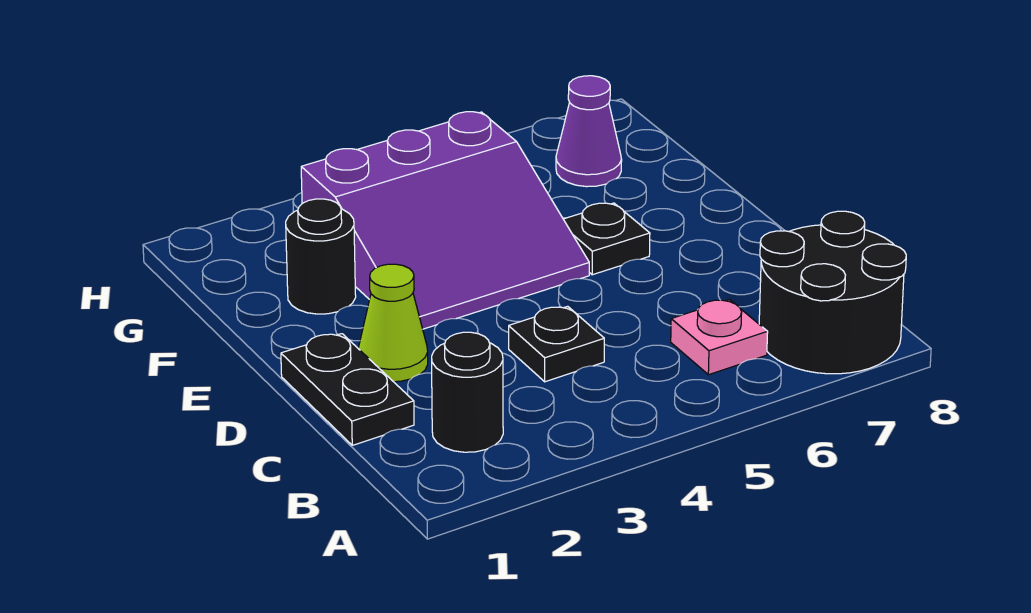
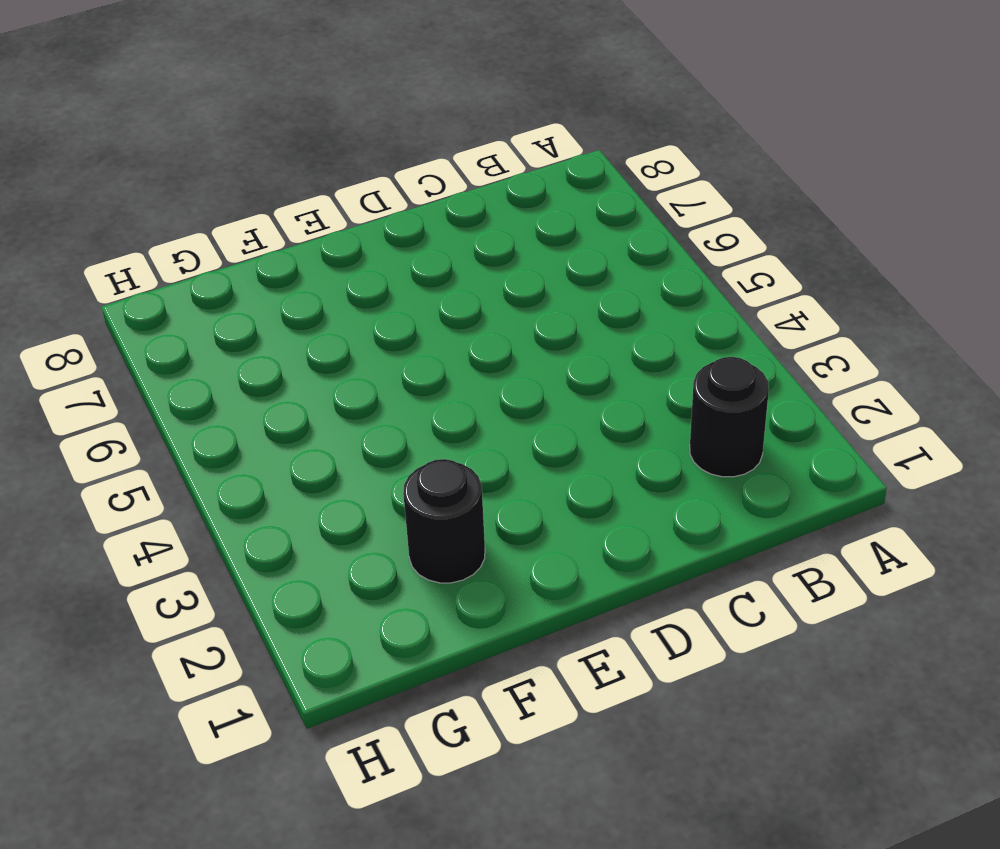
none -> black 2x2 round brick [759,211,906,374]
none -> pink 1x1 plate [671,300,768,375]

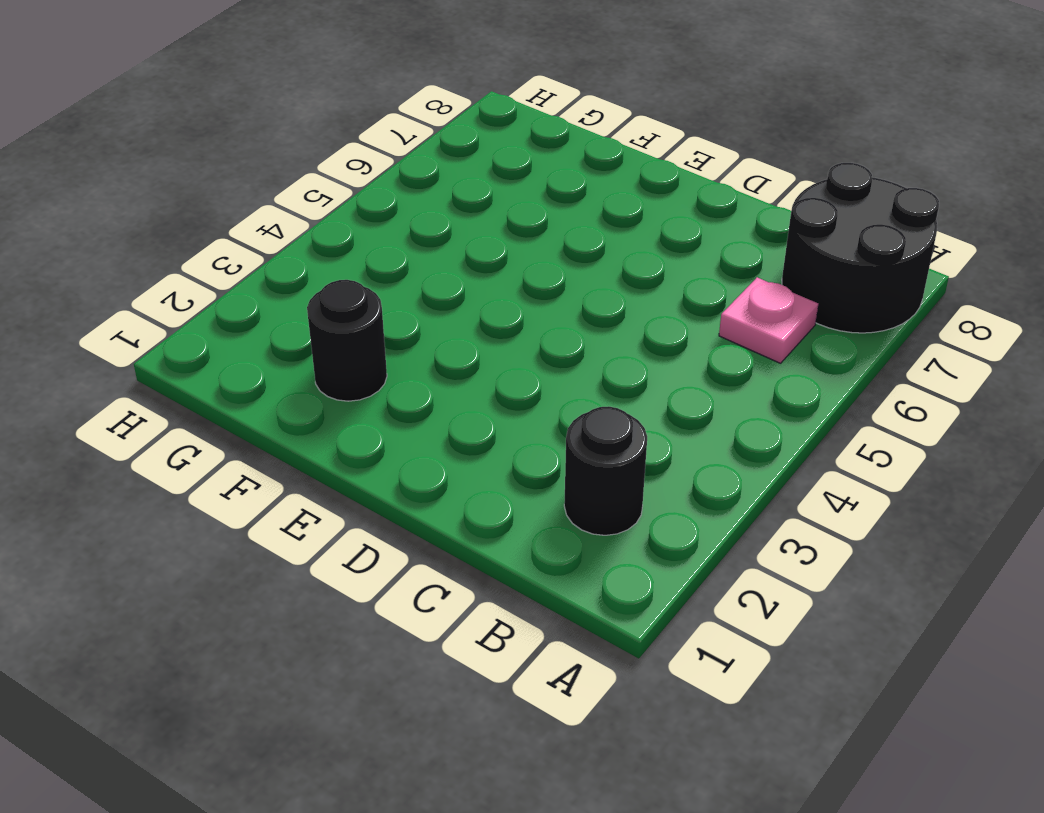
none -> black 1x2 plate [281,334,414,445]
none -> black 1x1 plate [509,306,604,382]

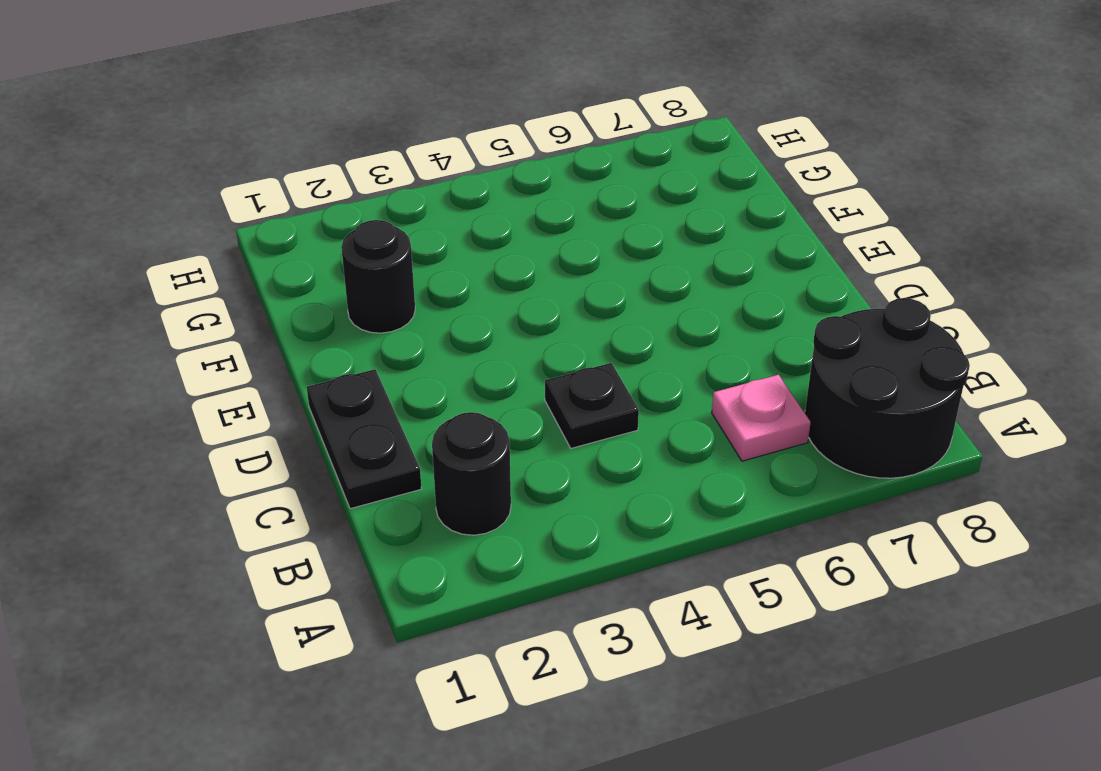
none -> lime 1x1 cone [358,264,428,382]
none -> purple 3x3 slope [301,112,589,329]

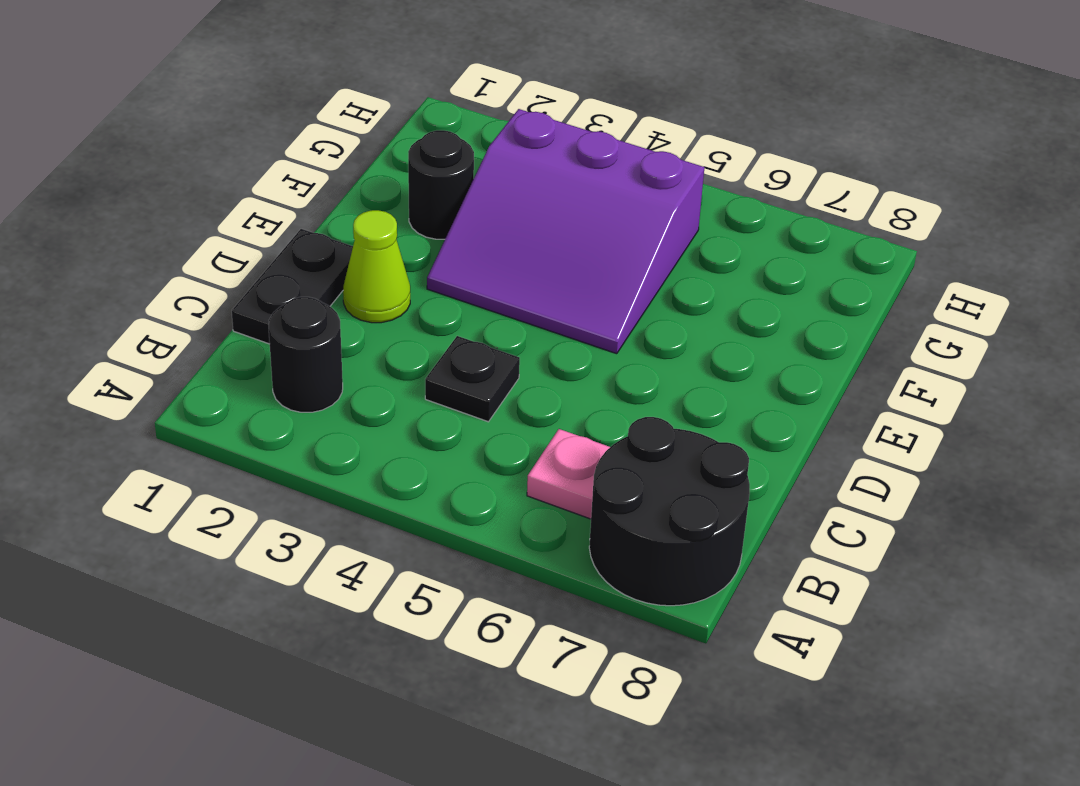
none -> black 1x1 plate [564,203,650,275]
none -> purple 1x1 cone [556,76,622,187]

